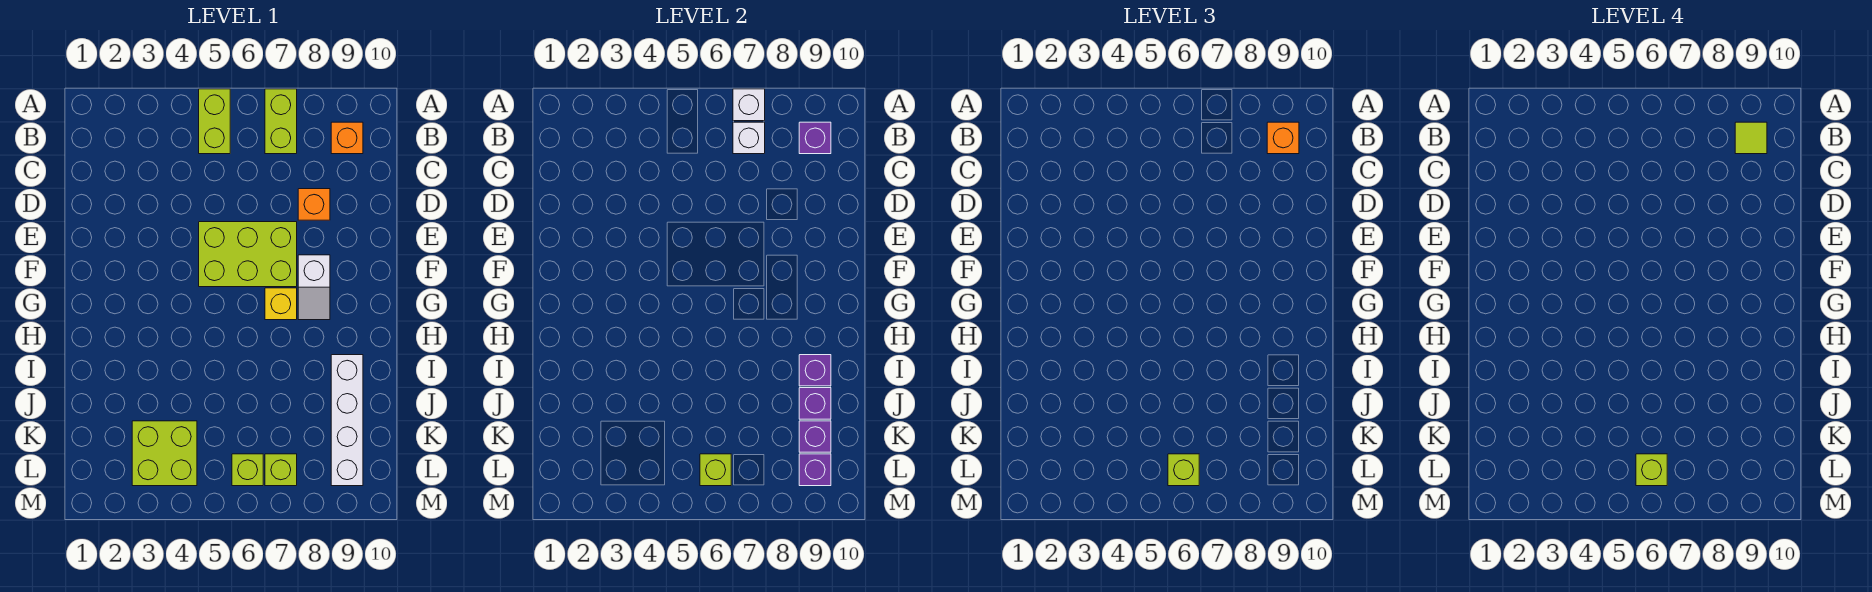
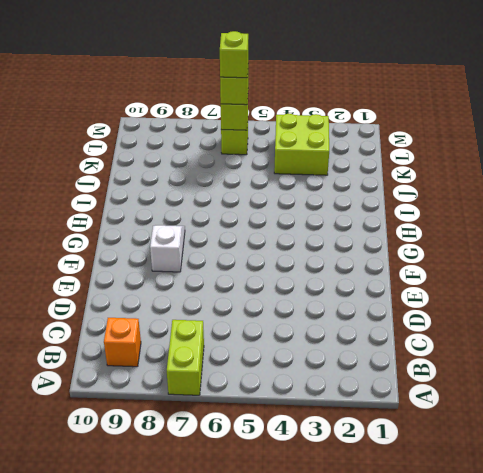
none -> lime 1x2 brick [199,89,230,154]
none -> orange 1x1 brick [298,189,330,220]
none -> lime 2x3 brick [199,222,297,287]

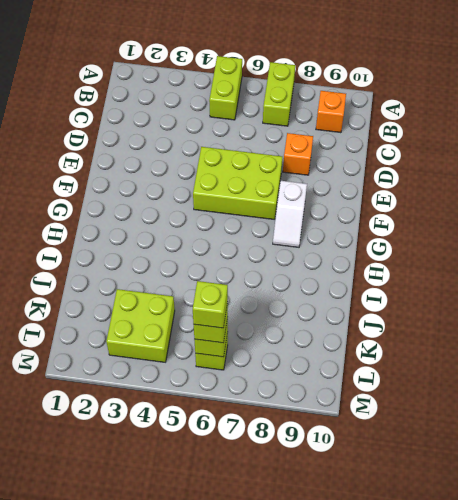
none -> yellow 1x1 brick [265,288,297,320]
none -> white 1x4 brick [331,355,363,486]
none -> lime 1x1 brick [265,454,297,486]

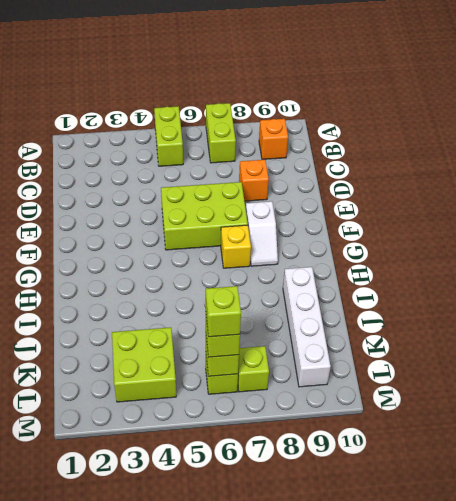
none -> white 1x1 brick [733,89,765,121]
none -> white 1x1 brick [733,122,765,154]
none -> purple 1x1 brick [799,122,831,154]

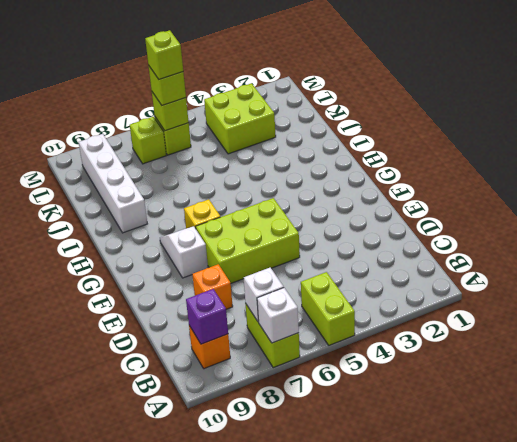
none -> purple 1x1 brick [799,355,831,386]
none -> purple 1x1 brick [799,388,831,419]
none -> purple 1x1 brick [799,421,831,452]

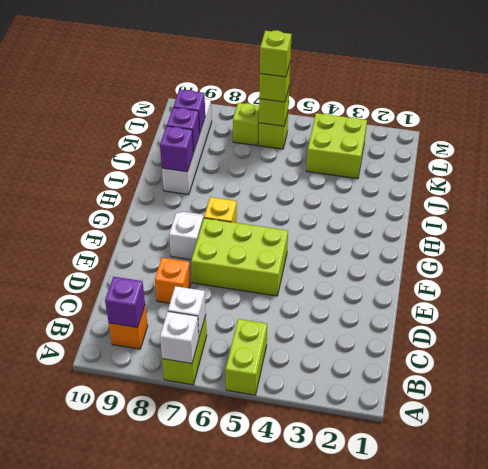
none -> purple 1x1 brick [799,454,831,486]
none -> orange 1x1 brick [1267,122,1299,154]
none -> lime 1x1 tile [1735,122,1767,154]

